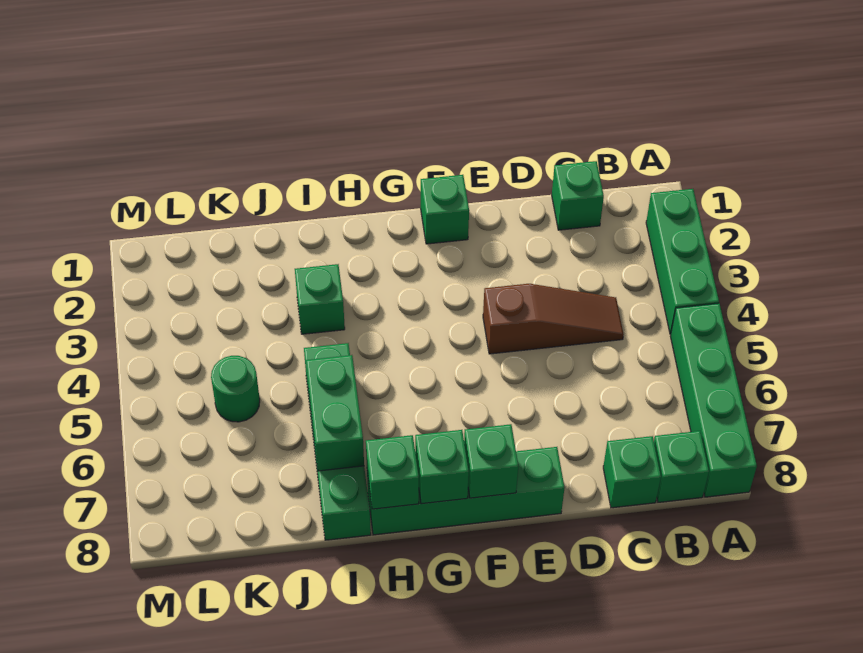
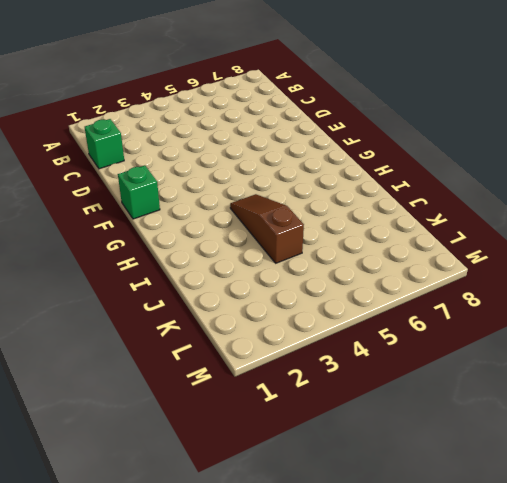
brown 1x3 slope [230,194,304,263] -> brown 1x3 slope moved to [483,284,624,354]
none -> green 1x3 brick [646,189,719,334]
none -> green 1x4 brick [670,303,757,497]
none -> green 1x1 brick [654,431,709,502]

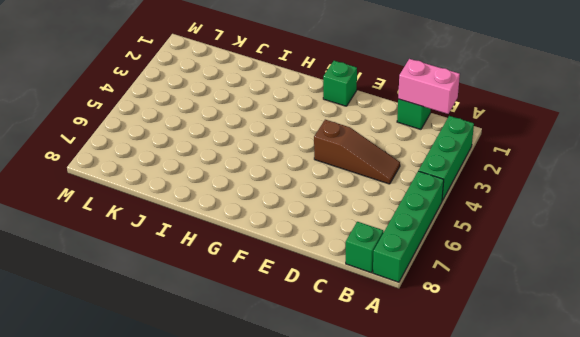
pink 1x2 brick [398,59,460,114] -> none
none -> green 1x1 brick [603,436,661,508]
none -> green 1x4 brick [367,447,564,535]
none -> green 1x1 brick [295,264,345,334]

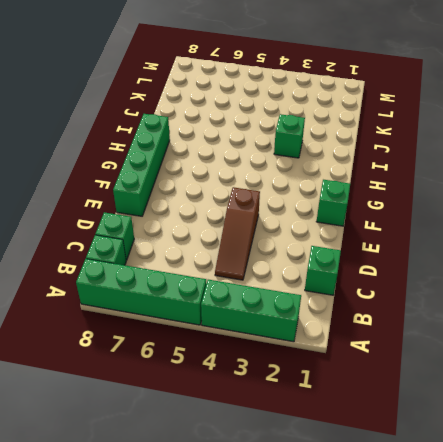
none -> green 1x4 brick [304,343,371,540]
none -> green 1x1 round brick [211,356,260,422]
none -> green 1x1 brick [464,424,518,498]

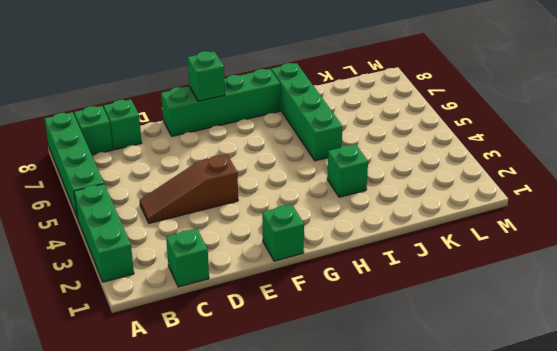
none -> green 1x1 round brick [211,356,260,422]
none -> green 1x1 brick [415,430,469,504]
none -> green 1x1 brick [366,435,419,509]

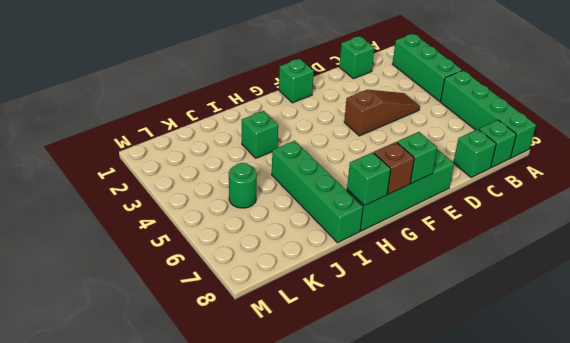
brown 1x1 brick [374,142,414,194] -> green 1x1 brick [415,430,469,504]
none -> green 1x2 brick [306,355,364,471]

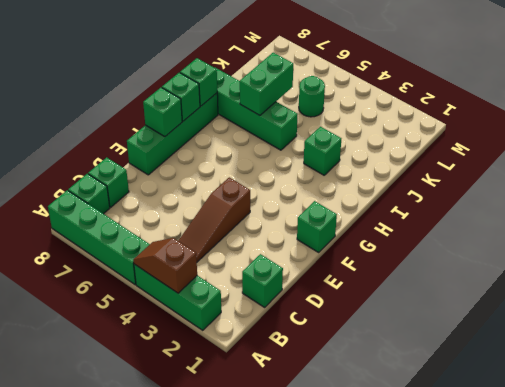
brown 1x2 slope [133,238,197,293] -> none
green 1x2 brick [240,53,293,115] -> green 1x2 brick turned to [306,355,364,471]

